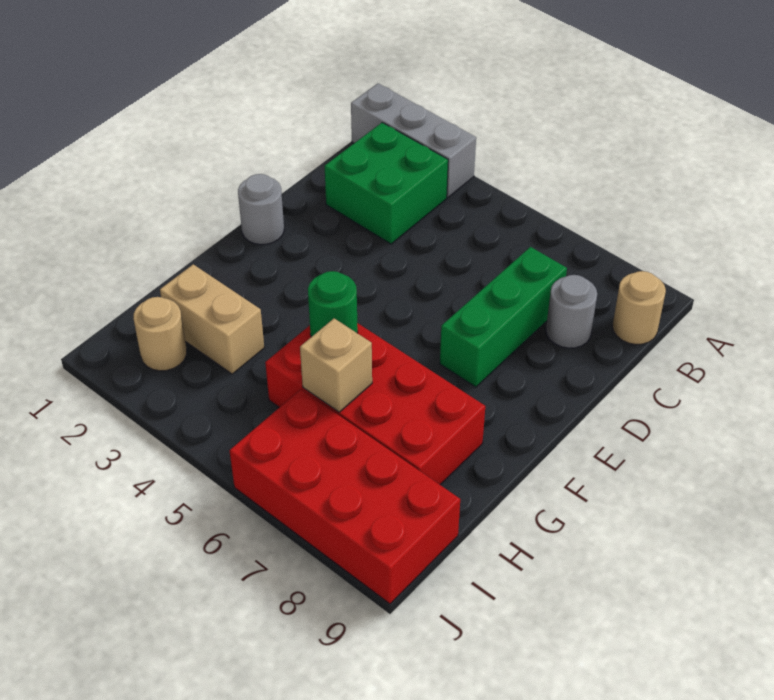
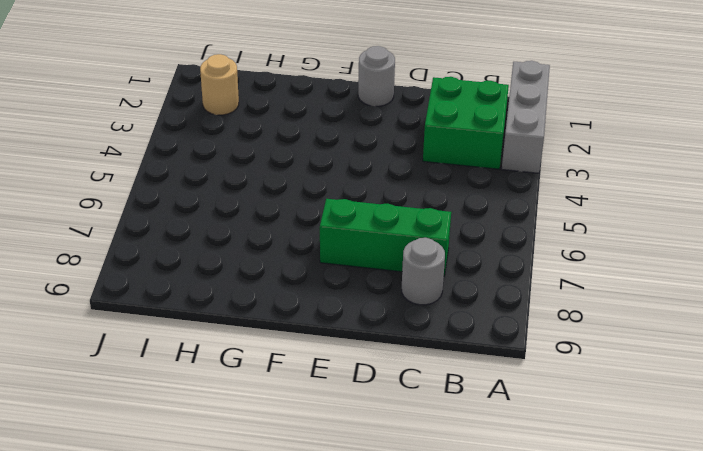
none -> tan 1x1 round brick [612,271,666,344]
none -> red 2x4 brick [265,323,485,485]
none -> tan 1x2 brick [160,264,264,374]

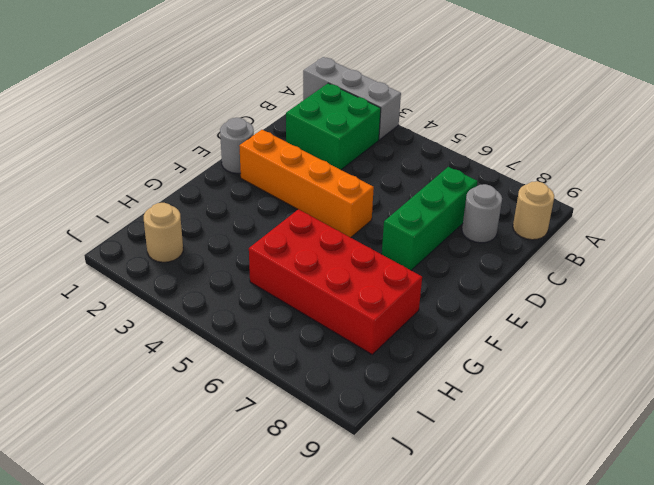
orange 1x4 brick [239,130,374,238] -> none
none -> tan 1x2 brick [160,264,264,374]
none -> red 2x4 brick [229,389,460,604]
none -> green 1x1 round brick [308,271,358,337]

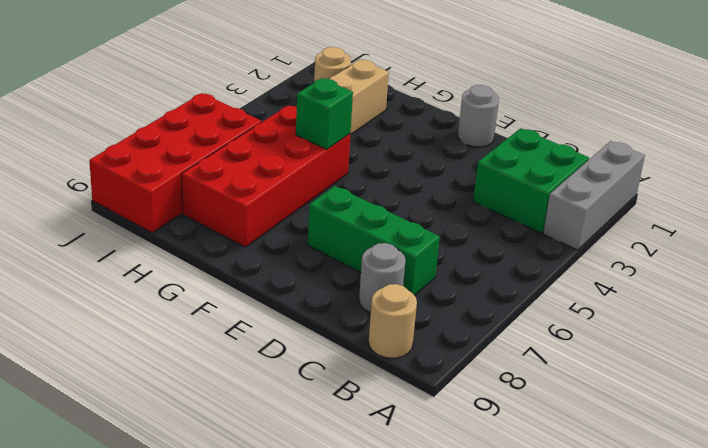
green 1x1 brick [296,78,353,149] -> green 1x1 round brick [308,271,358,337]
none -> tan 1x1 brick [300,318,372,412]

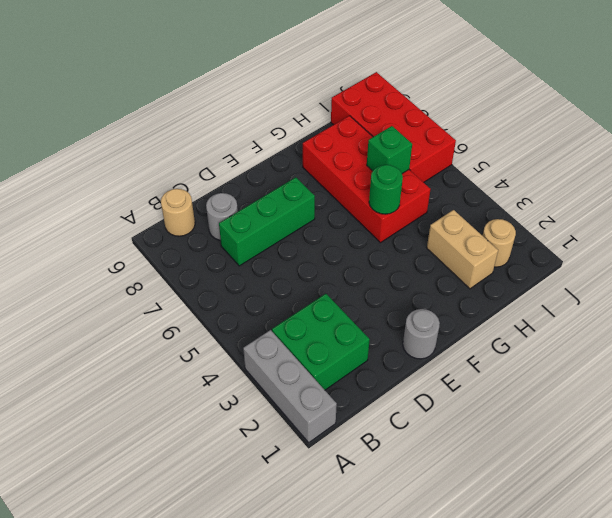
green 1x1 brick [367,126,412,174] -> tan 1x1 brick [300,318,372,412]

